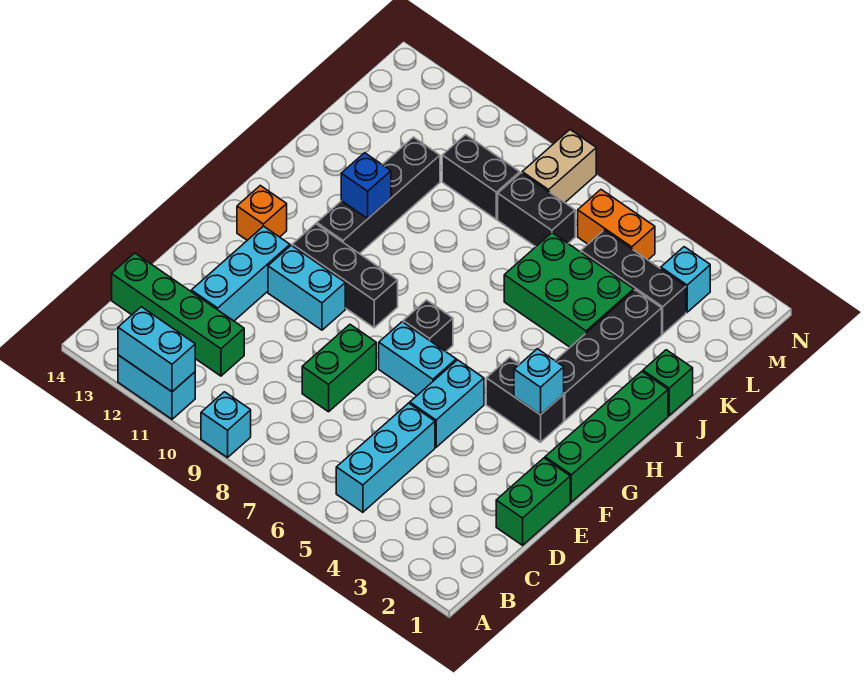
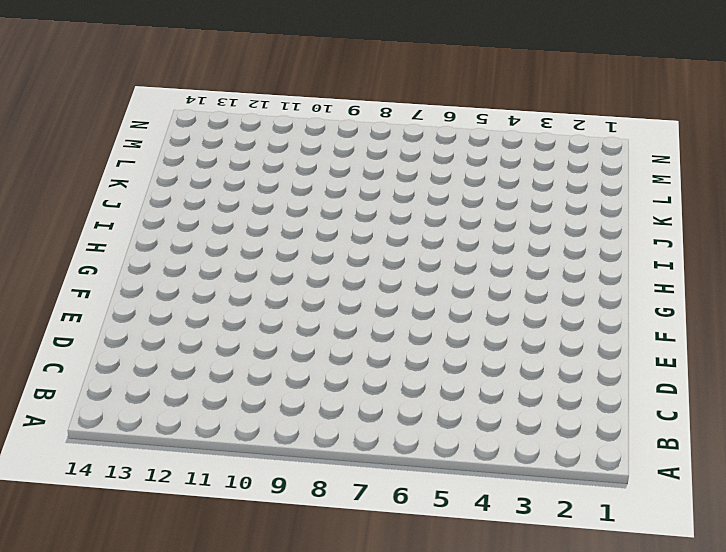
none -> cyan 1x1 brick [201,392,251,458]
none -> cyan 1x2 brick [118,355,195,419]
none -> cyan 1x3 brick [336,403,435,512]

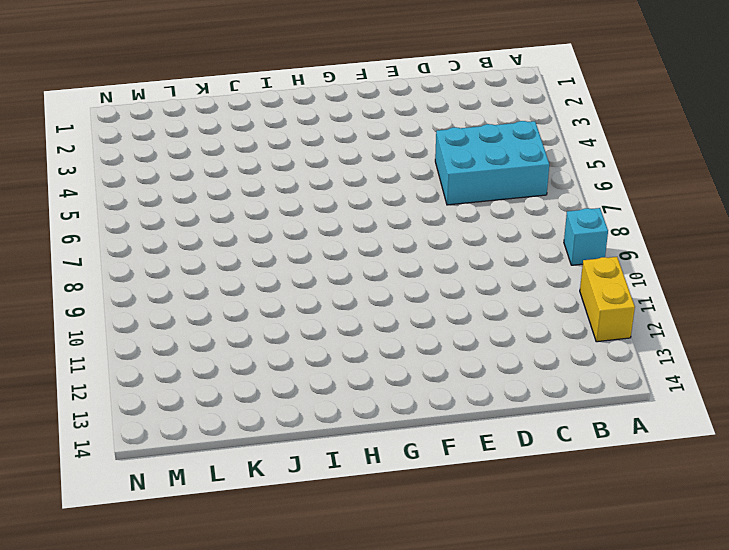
yellow 1x2 brick [580,257,635,342] -> cyan 1x2 brick [118,355,195,419]
cyan 2x3 brick [435,121,549,205] -> cyan 1x3 brick [336,403,435,512]
none -> green 1x4 brick [112,253,244,376]
none -> green 1x2 brick [496,458,570,545]
none -> green 1x2 brick [302,325,376,412]

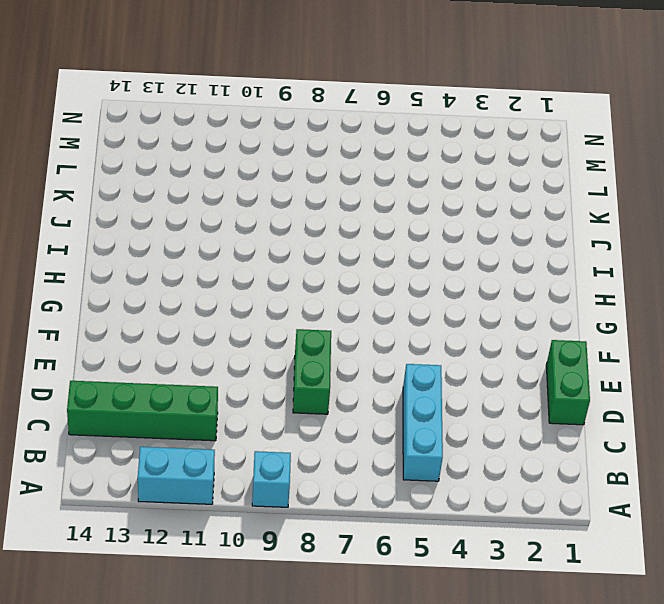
none -> cyan 1x3 brick [191,226,290,321]
none -> cyan 1x2 brick [410,360,484,447]
none -> green 1x4 brick [545,371,668,502]

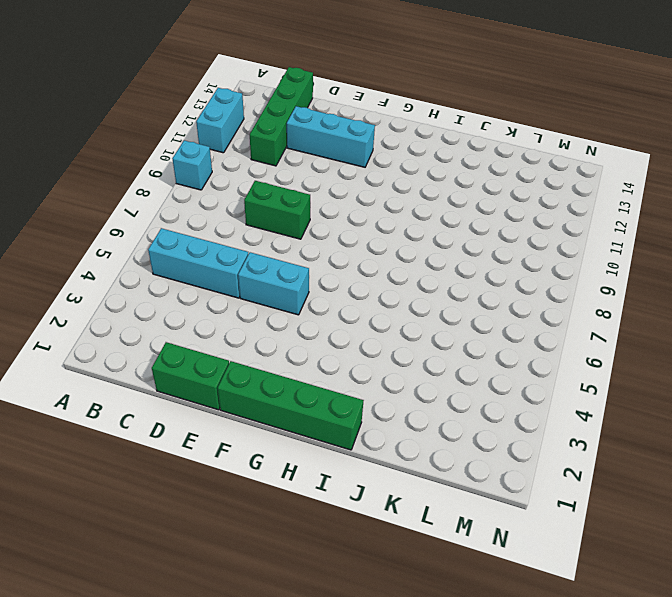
none -> cyan 1x2 brick [379,322,456,396]
none -> cyan 1x2 brick [268,245,345,330]
none -> black 1x2 brick [486,357,564,442]

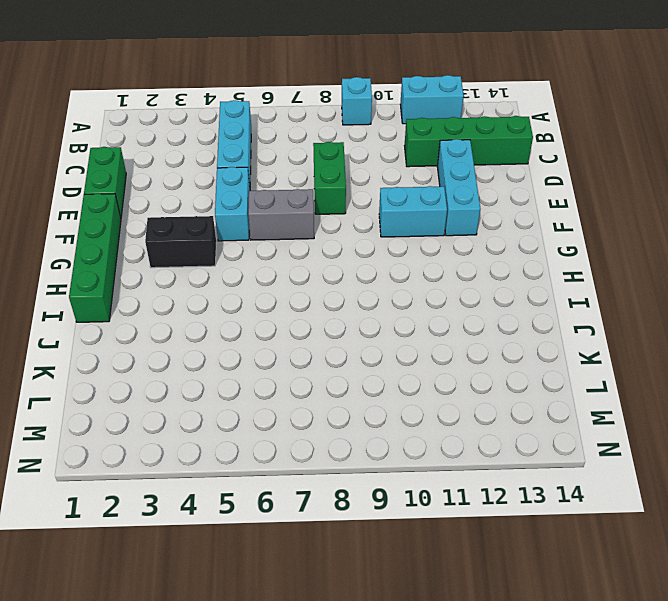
grey 1x2 brick [248,189,314,240] -> cyan 1x2 brick [379,322,456,396]
none -> black 1x1 brick [403,300,453,351]
none -> black 1x3 brick [292,224,398,328]
none -> orange 1x1 brick [237,186,287,240]

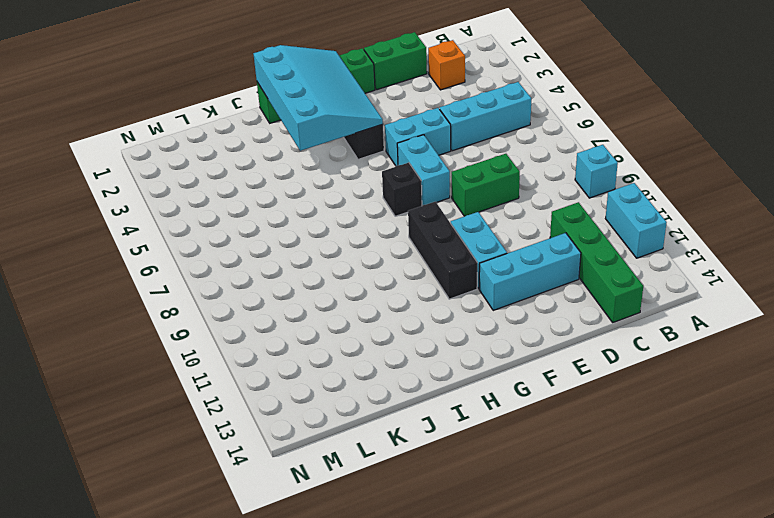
orange 1x1 brick [428,40,465,90] -> orange 1x1 brick moved to [237,186,287,240]
cyan 3x4 slope [254,45,383,151] -> cyan 1x1 brick [514,349,564,415]
none -> black 1x4 brick [555,290,662,421]
none -> black 1x4 brick [317,137,440,254]
none -> green 1x1 brick [643,350,693,415]

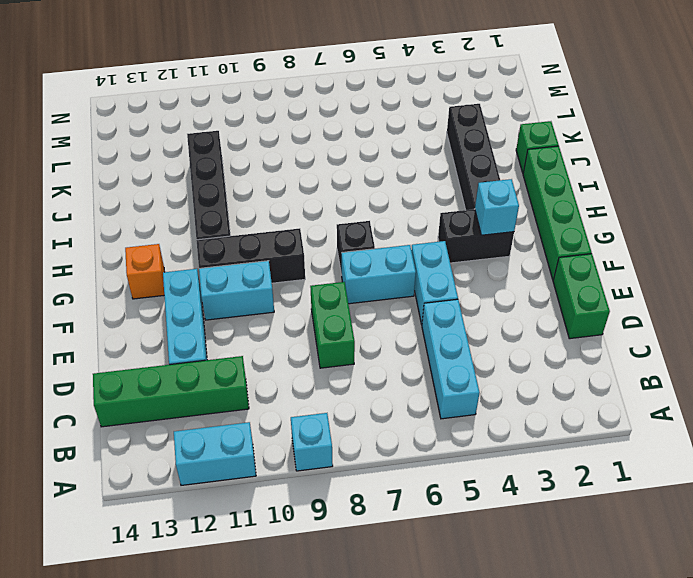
none -> green 2x3 brick [504,233,634,347]
none -> black 1x3 brick [581,230,686,334]
none -> black 1x2 brick [498,173,575,247]

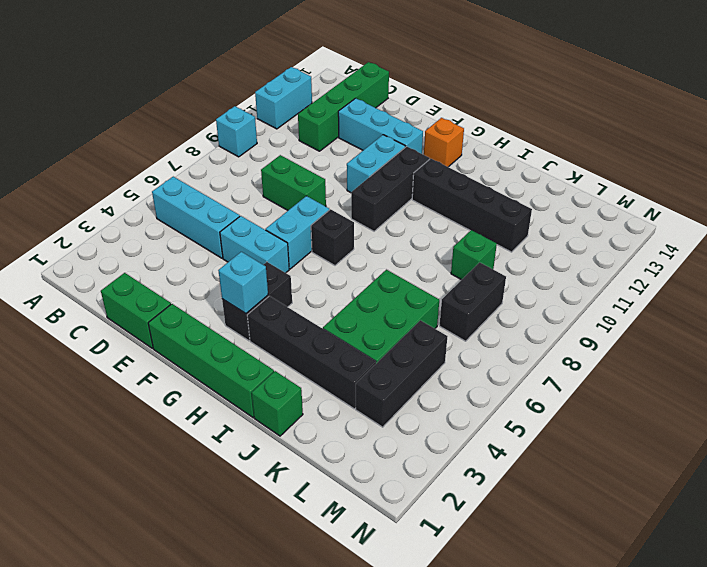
green 1x1 brick [451,230,497,280] -> none
none -> black 1x2 brick [442,135,520,219]
none -> cyan 1x1 brick [661,247,710,312]
none -> orange 1x2 brick [578,190,655,260]

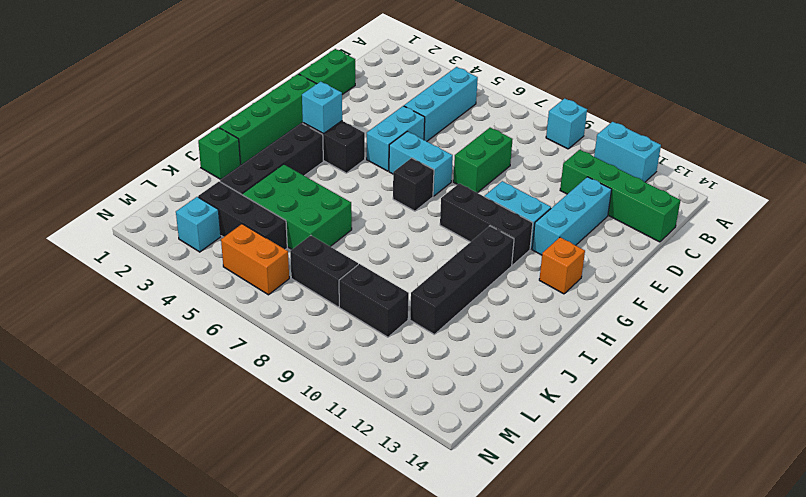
none -> tan 1x2 brick [522,130,596,203]
none -> cyan 1x2 brick [118,307,195,392]
none -> blue 1x1 brick [341,153,391,218]

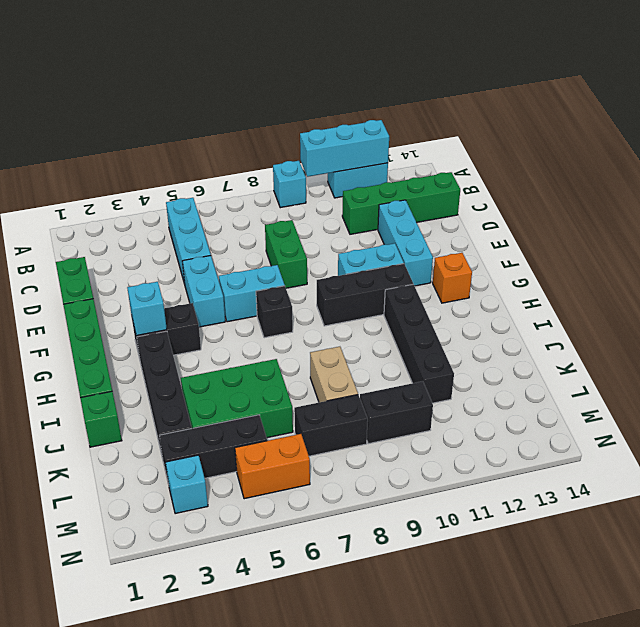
cyan 1x3 brick [300,120,389,177] -> cyan 1x2 brick [118,307,195,392]
tan 1x2 brick [310,347,358,402] -> tan 1x2 brick moved to [522,130,596,203]
none -> blue 1x1 brick [341,153,391,218]

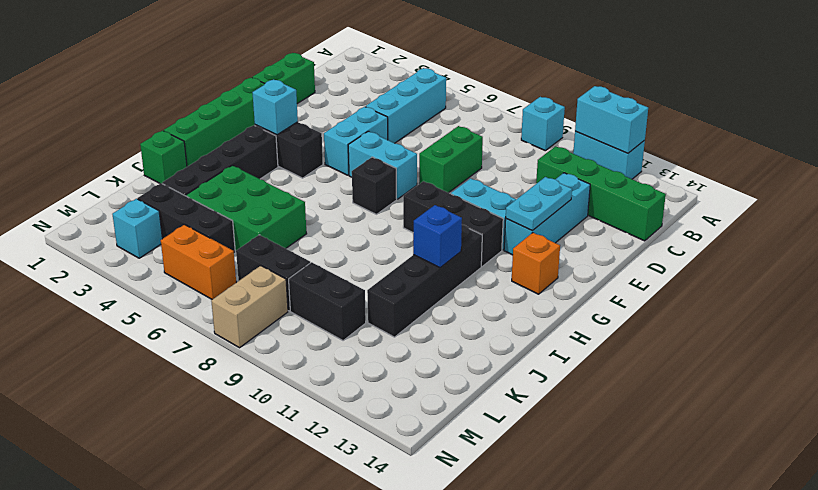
cyan 1x2 plate [506,177,572,231] -> none

